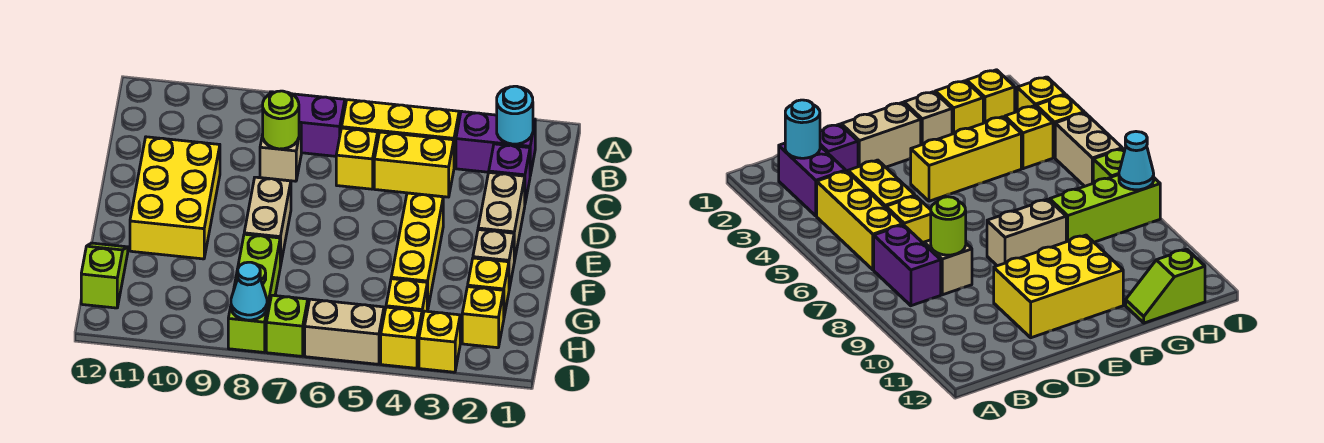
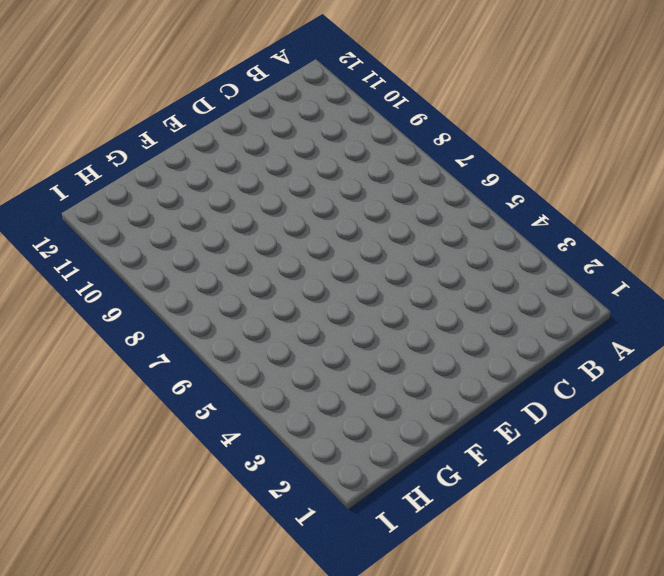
none -> purple 1x2 brick [456,111,535,175]
none -> yellow 1x3 brick [342,100,459,167]
none -> purple 1x2 brick [270,92,345,156]

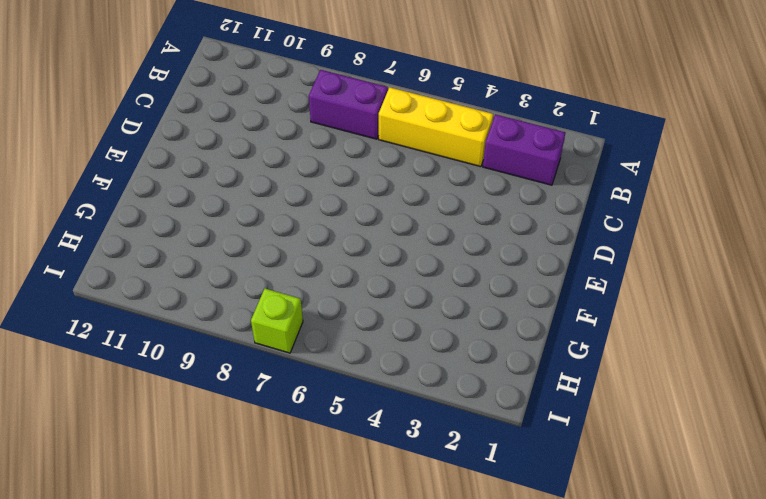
none -> purple 1x1 brick [489,144,530,203]
none -> yellow 1x2 brick [374,132,454,197]
none -> yellow 1x1 brick [336,128,378,189]

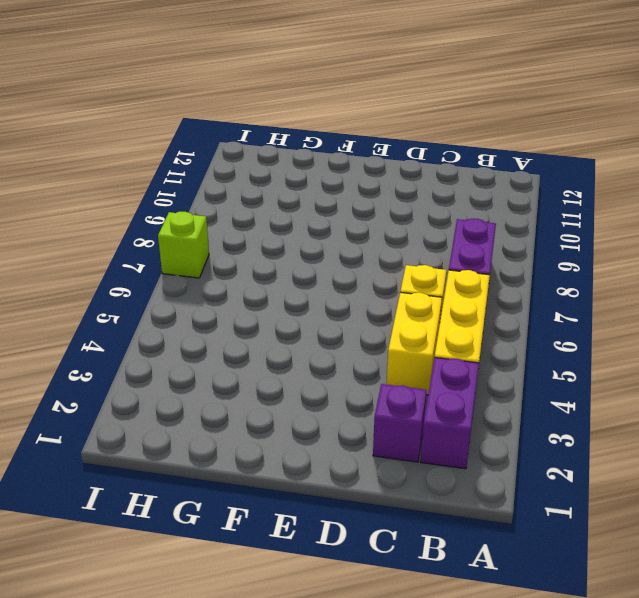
none -> tan 1x1 brick [260,124,301,181]
none -> tan 1x2 brick [478,172,525,262]
none -> yellow 2x3 brick [130,137,220,259]

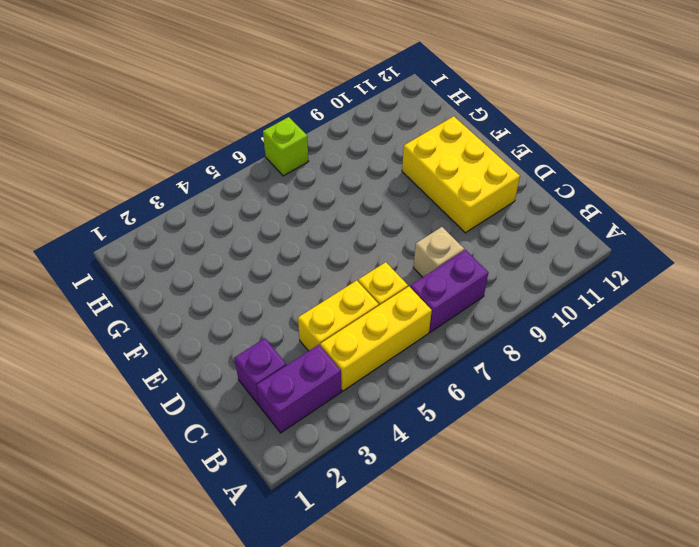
none -> tan 1x2 brick [478,172,525,262]
none -> yellow 1x3 brick [391,193,443,311]
none -> tan 1x2 brick [244,177,291,267]

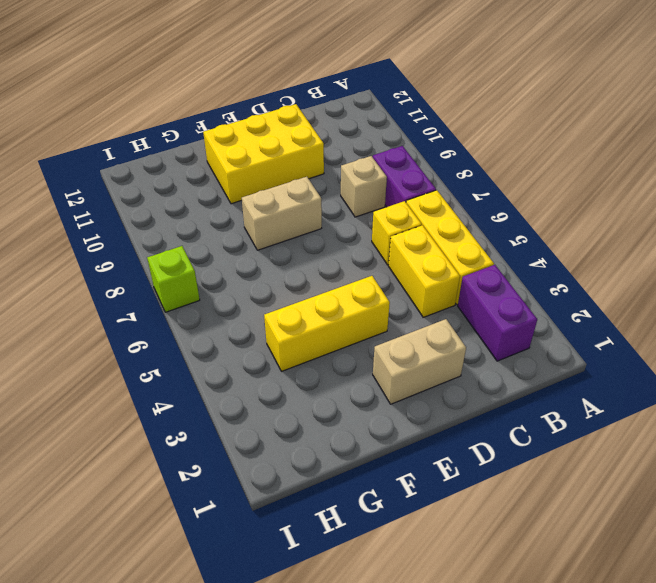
none -> purple 1x1 brick [489,144,530,203]
none -> tan 1x1 brick [473,230,514,289]
none -> yellow 1x1 brick [468,258,509,316]

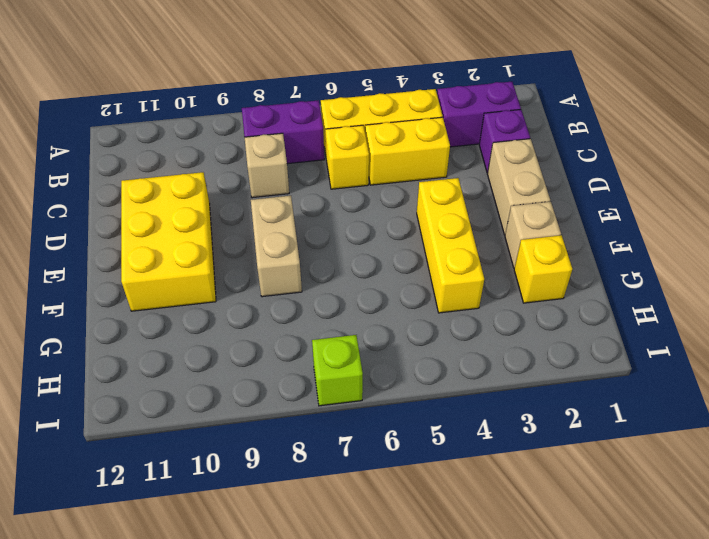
none -> lime 1x3 brick [228,234,280,352]
none -> lime 1x2 slope [81,243,128,308]
none -> yellow 1x1 brick [462,287,504,348]

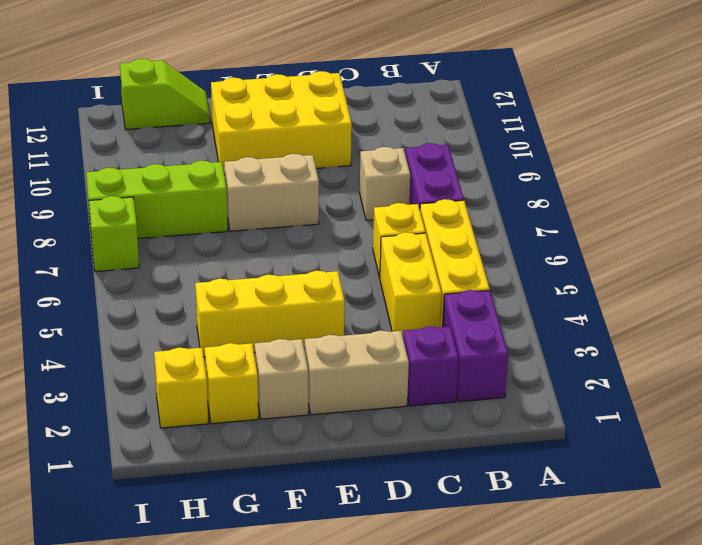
none -> yellow 1x1 brick [386,279,427,318]
none -> yellow 1x1 brick [419,311,460,372]
none -> yellow 1x1 brick [381,307,422,368]

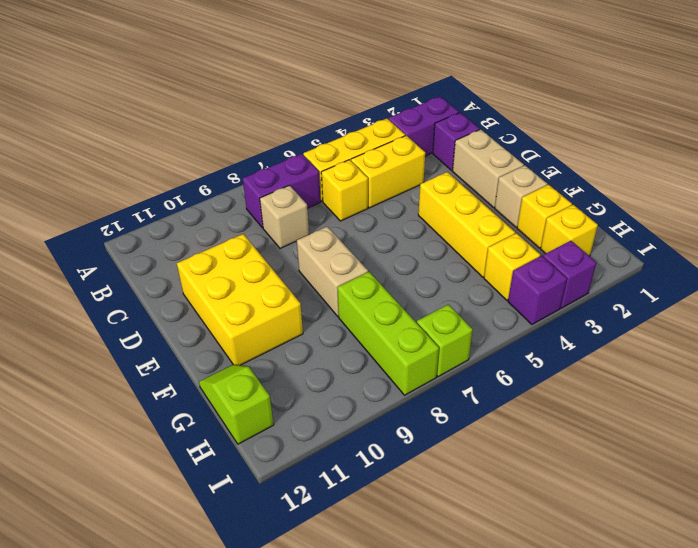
purple 1x1 brick [543,241,596,308] -> yellow 1x1 brick [419,311,460,372]
purple 1x1 brick [508,256,567,324] -> yellow 1x1 brick [381,307,422,368]
none -> tan 1x2 brick [305,299,384,364]
none -> cyan 1x1 round brick [497,86,533,144]
none -> lime 1x1 round brick [263,91,299,149]

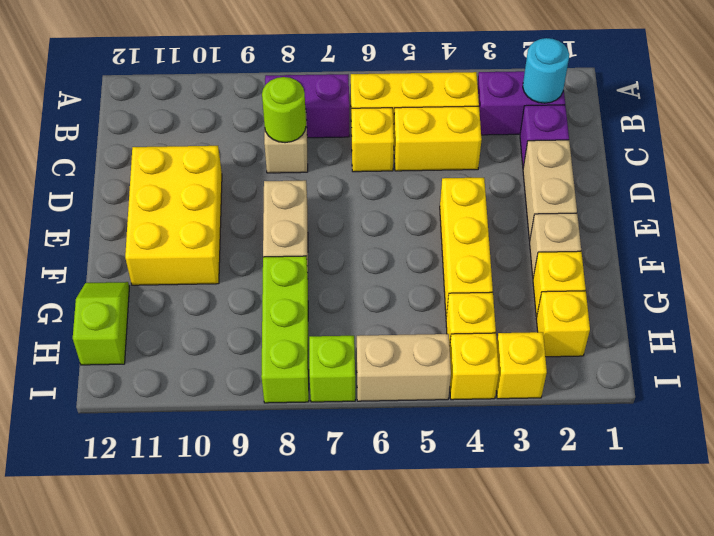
none -> cyan 1x1 cone [231,262,267,320]

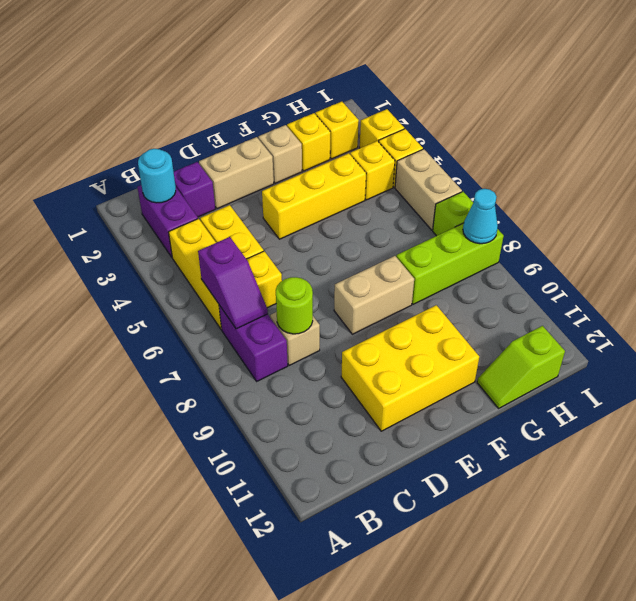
purple 1x2 slope [198,237,268,329] -> none

